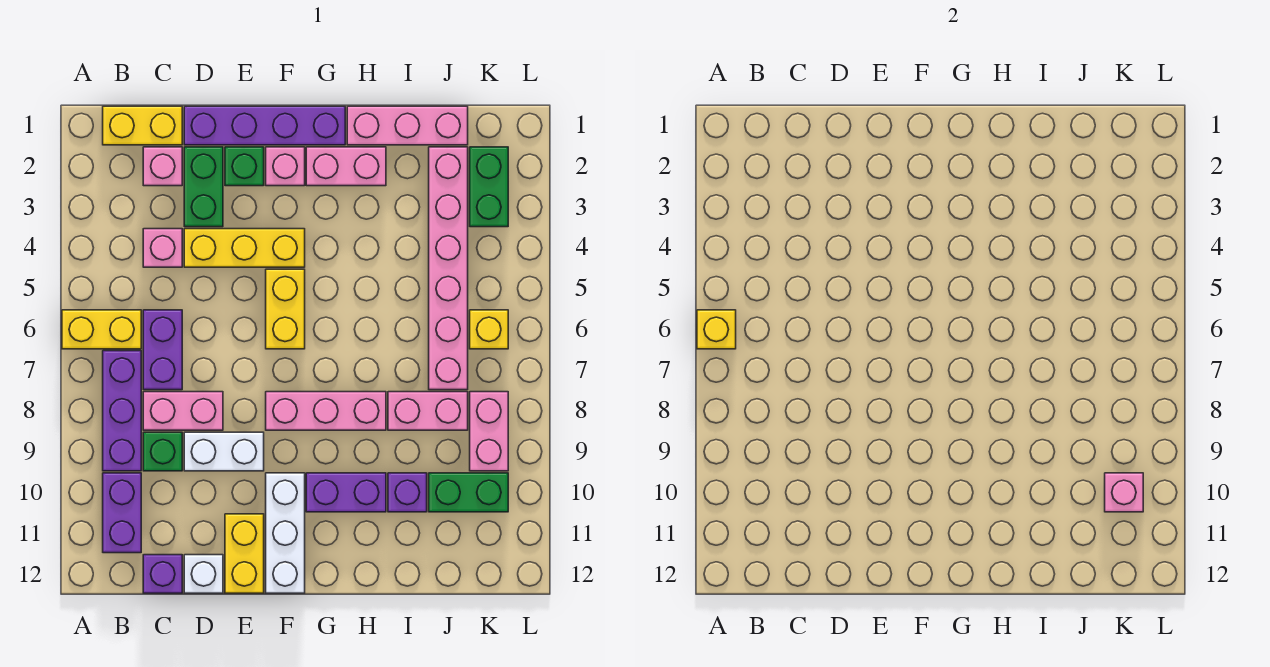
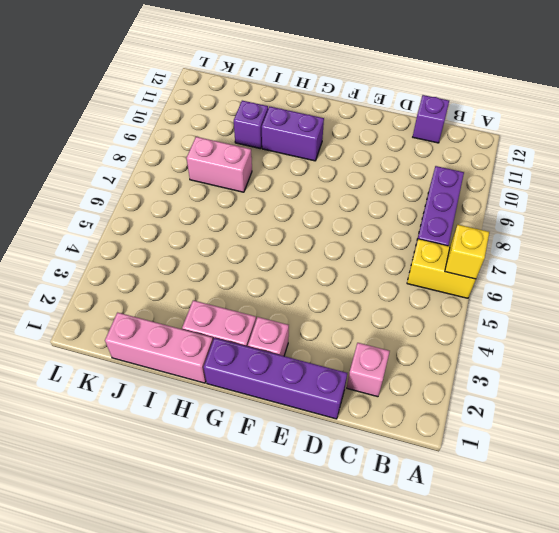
none -> yellow 1x2 brick [103,106,182,145]
none -> purple 1x2 brick [103,473,141,553]
none -> pink 1x1 brick [143,229,182,267]
none -> purple 1x2 brick [143,310,182,390]

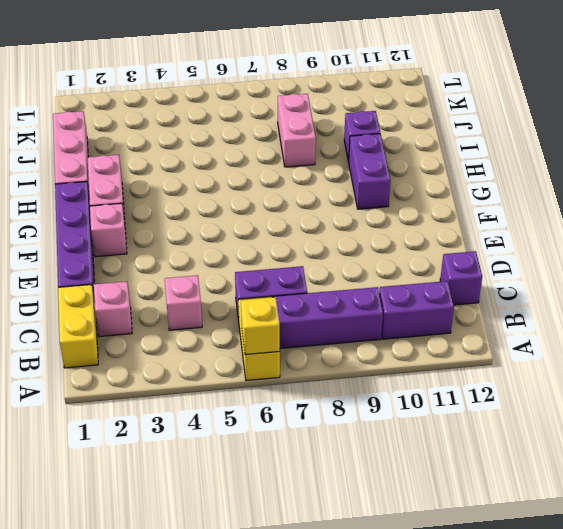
none -> pink 1x2 brick [143,392,223,430]
none -> green 1x1 brick [143,432,182,471]
none -> green 1x2 brick [184,147,223,227]
none -> yellow 1x3 brick [184,229,305,267]

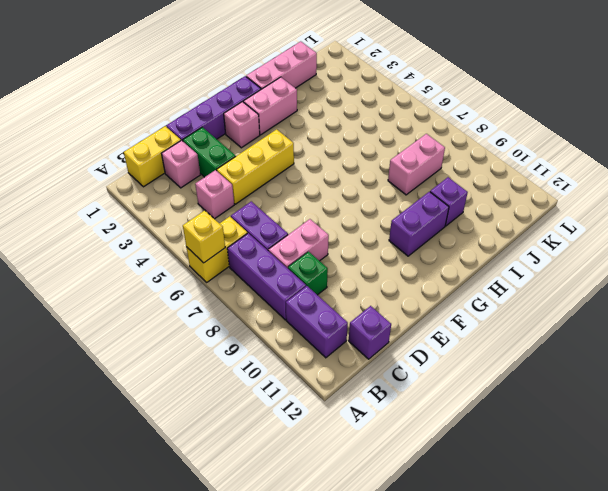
none -> white 1x2 brick [184,432,264,471]
none -> white 1x1 brick [184,555,223,593]
none -> green 1x1 brick [225,147,264,186]
none -> yellow 1x2 brick [225,514,264,593]

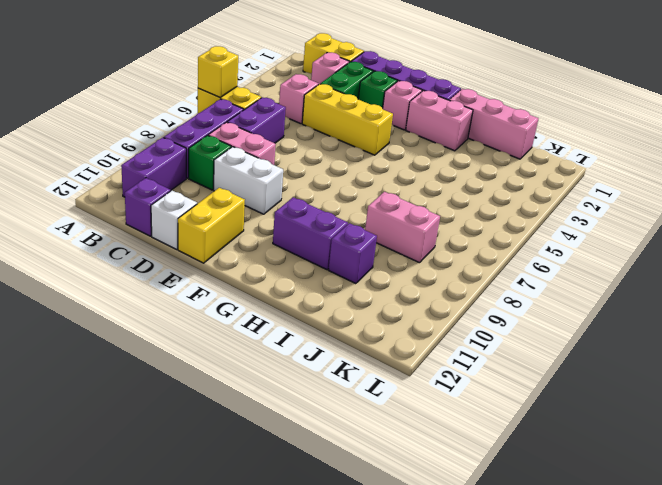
none -> yellow 1x2 brick [266,269,305,349]
none -> pink 1x3 brick [266,392,386,430]
none -> white 1x3 brick [266,473,305,593]
none -> pink 1x6 brick [429,147,468,390]

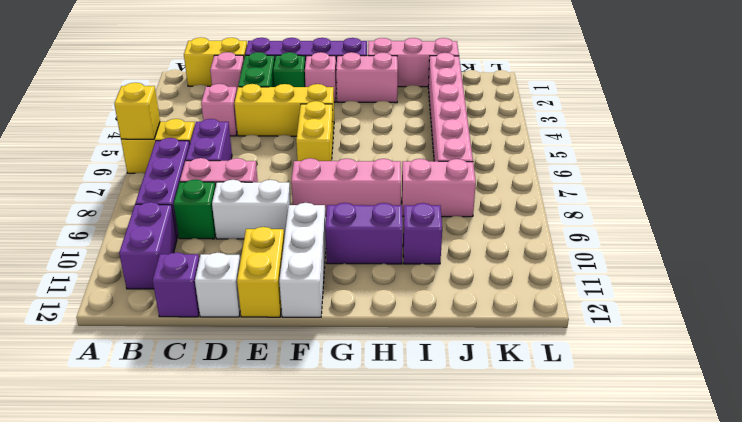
none -> green 1x2 brick [429,473,508,512]
none -> green 1x2 brick [470,147,508,227]
none -> yellow 1x1 brick [470,310,508,349]
none -> pink 1x2 brick [470,392,508,471]

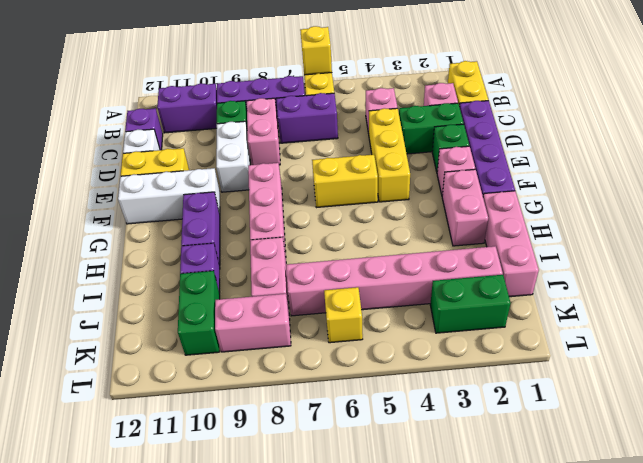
none -> pink 1x1 brick [1105,473,1143,512]

